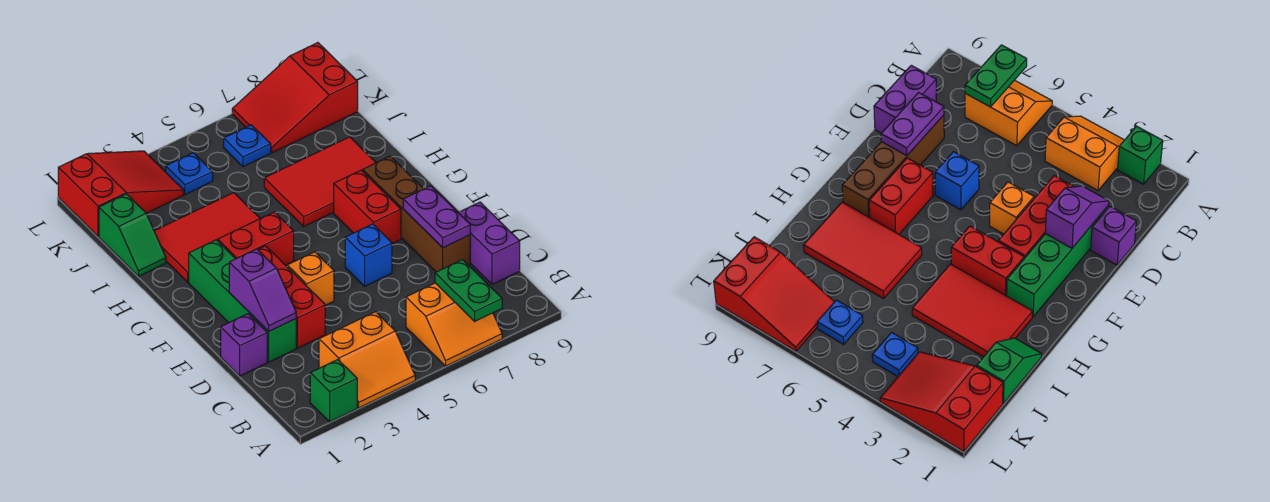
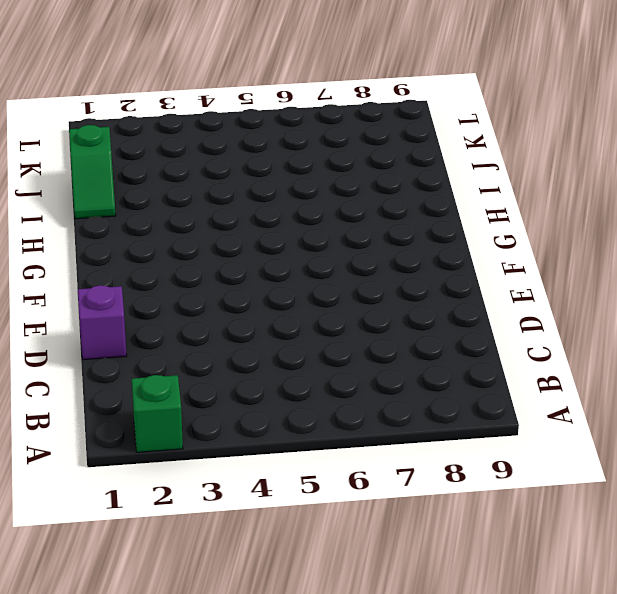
none -> orange 2x2 slope [319,312,415,408]
none -> orange 2x2 slope [406,283,502,366]
none -> purple 1x2 brick [458,202,520,284]

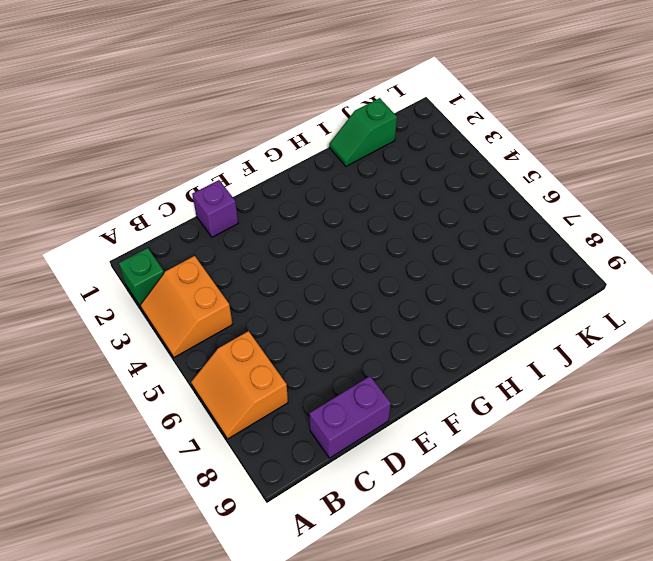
none -> green 1x4 brick [189,240,296,362]
none -> red 1x3 brick [258,246,325,348]
none -> brown 1x4 brick [363,156,470,272]

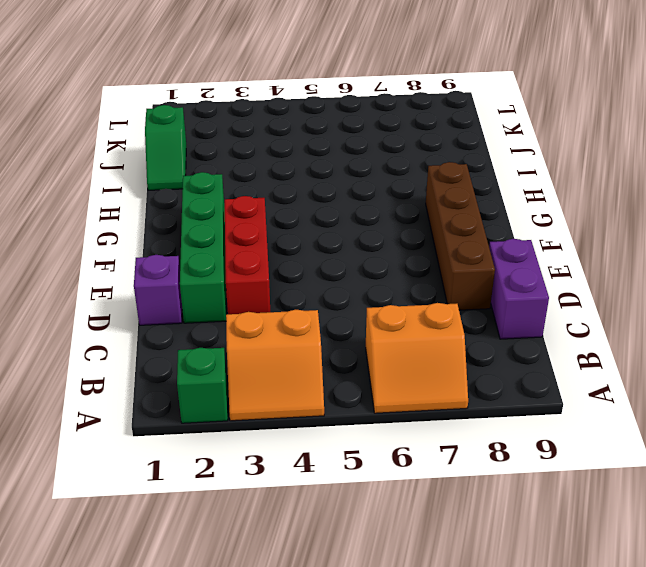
none -> orange 1x1 brick [287,252,334,305]
none -> blue 1x1 brick [345,224,392,286]
none -> red 1x2 brick [334,170,401,243]

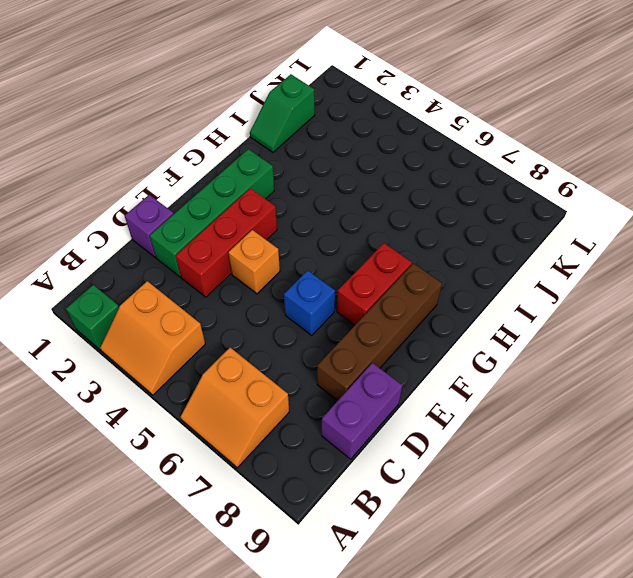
none -> red 1x2 brick [218,212,294,265]
none -> red 2x3 tile [154,193,260,282]
none -> red 2x3 tile [264,137,376,226]

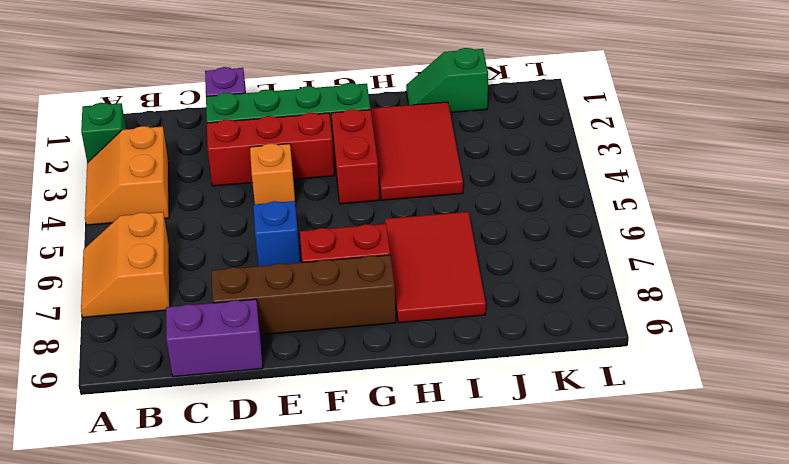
none -> red 2x3 slope [58,151,184,236]
none -> blue 1x1 plate [166,153,213,195]
none -> blue 1x1 plate [224,125,271,167]

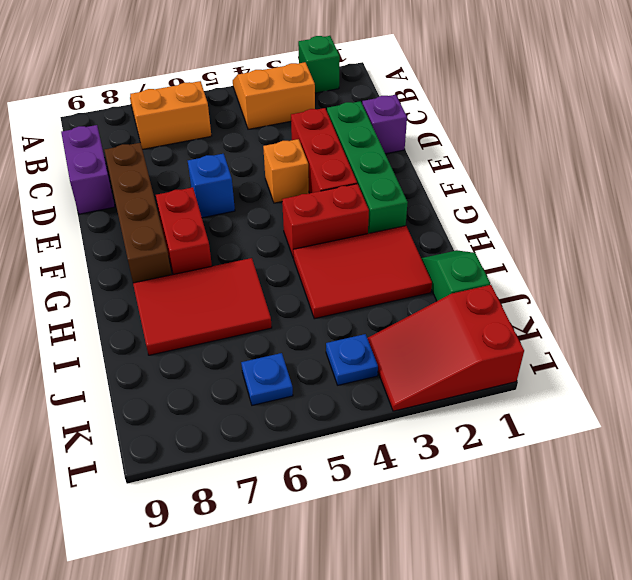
none -> red 2x3 slope [232,43,358,153]
none -> green 1x2 plate [435,260,502,321]
none -> purple 1x2 slope [229,249,296,331]

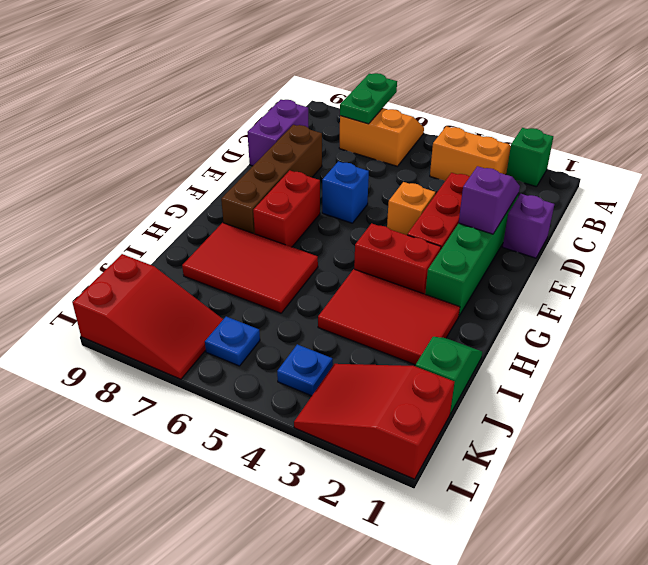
none -> purple 1x2 plate [403,186,470,248]

